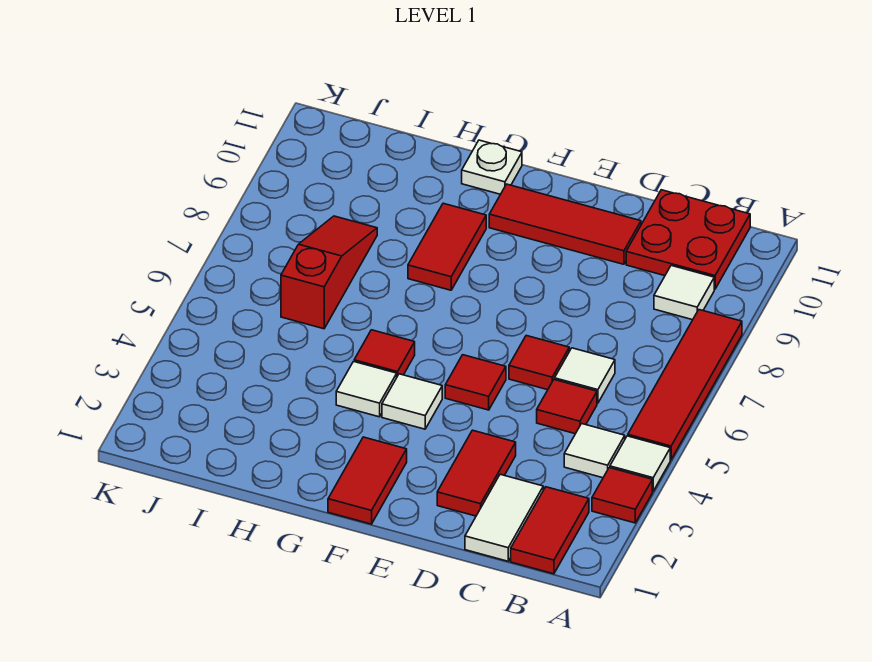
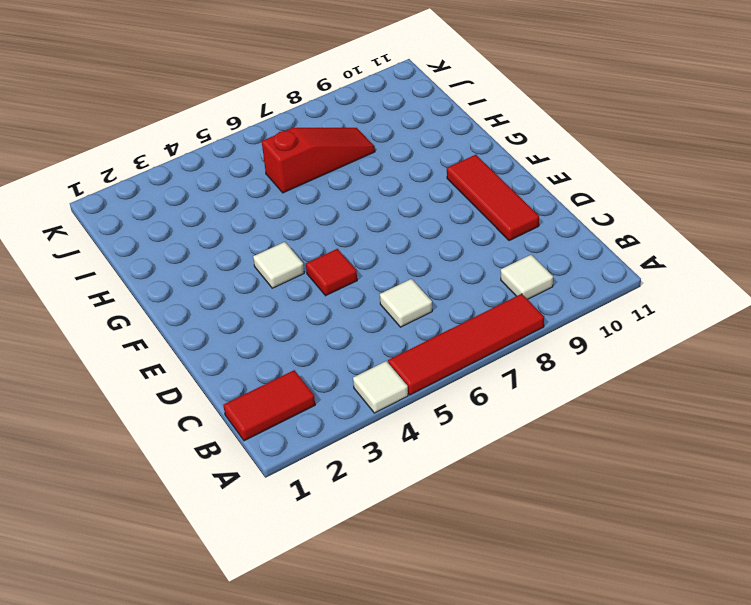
none -> red 1x1 tile [592,468,652,523]
none -> white 1x1 tile [564,424,625,478]
none -> red 2x2 plate [626,190,750,289]

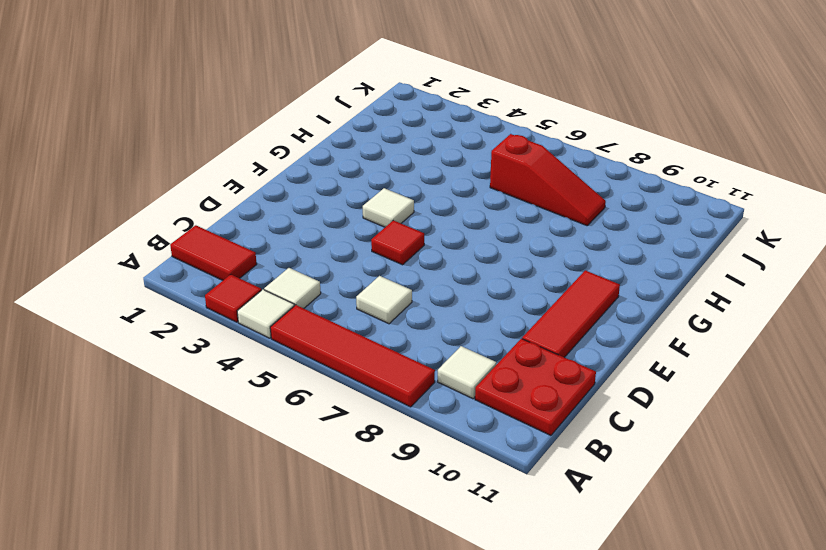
none -> white 1x2 tile [465,474,543,561]
none -> red 1x1 tile [537,380,597,434]
none -> red 1x2 tile [437,430,516,516]

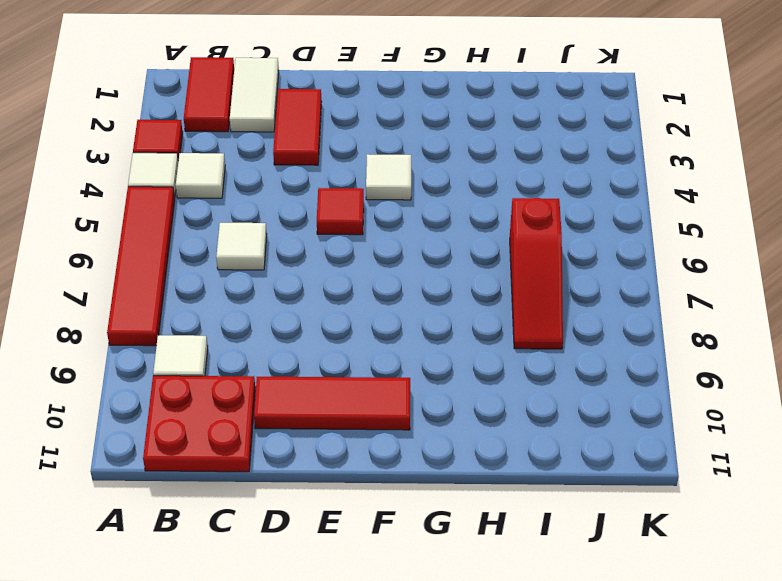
none -> red 1x1 tile [537,380,597,434]
none -> red 1x1 tile [509,336,569,390]
none -> red 1x2 tile [328,437,407,524]

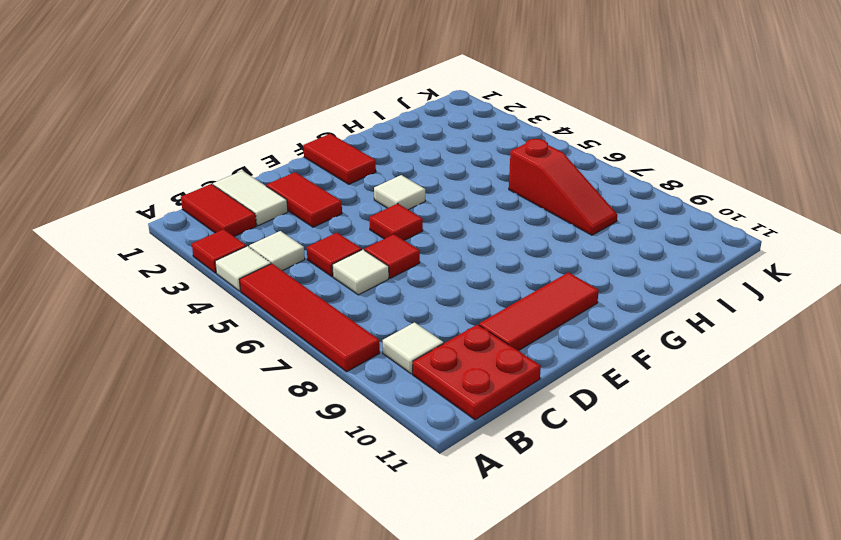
none -> white 1x1 tile [336,362,397,417]
none -> red 1x1 tile [354,330,415,376]
none -> red 1x2 tile [408,203,486,290]

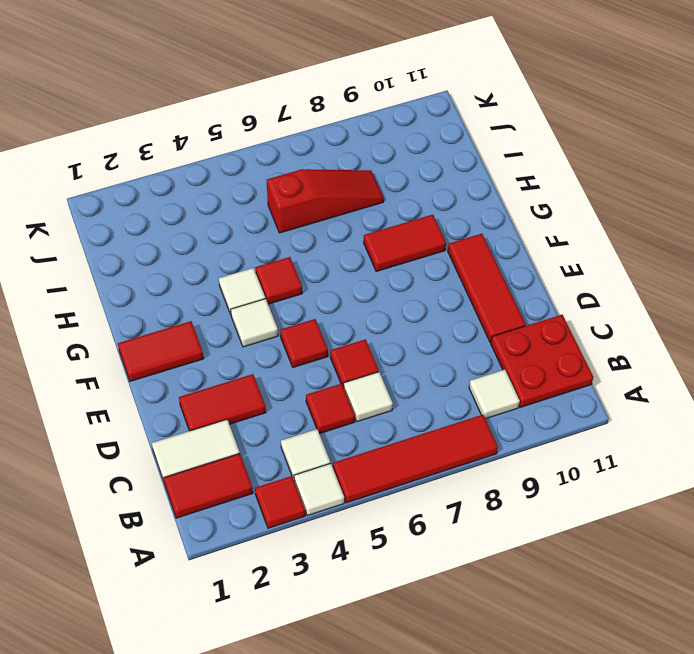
none -> white 1x1 plate [462,140,522,194]

